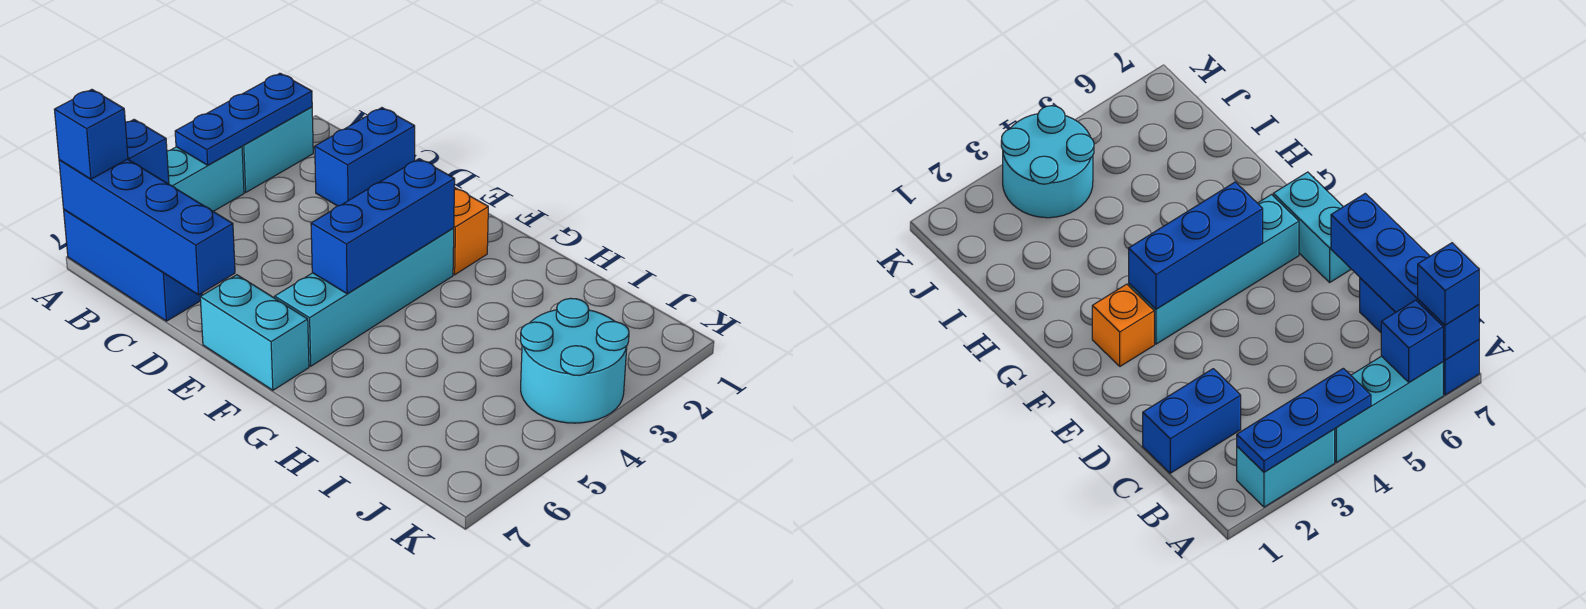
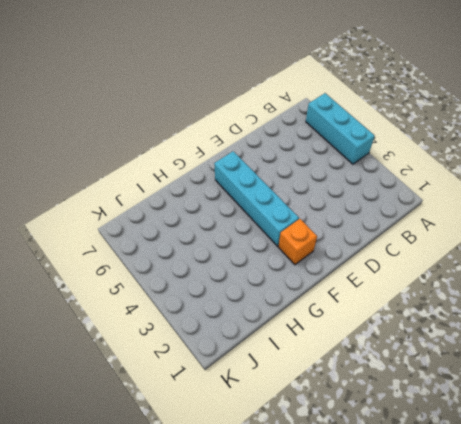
none -> cyan 1x2 brick [242,107,313,192]
none -> blue 1x3 brick [64,210,202,321]
none -> blue 1x2 brick [315,108,415,206]

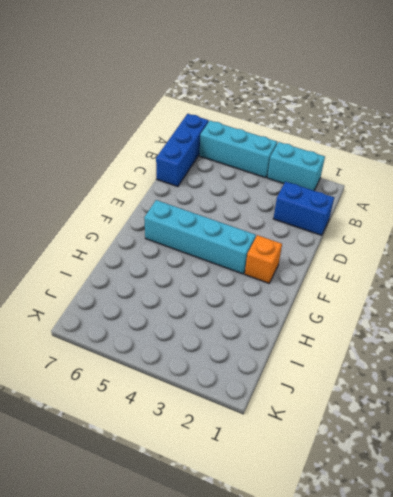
none -> cyan 1x2 brick [200,275,309,390]
none -> cyan 2x2 round brick [521,298,629,423]
none -> blue 1x3 plate [175,73,312,165]

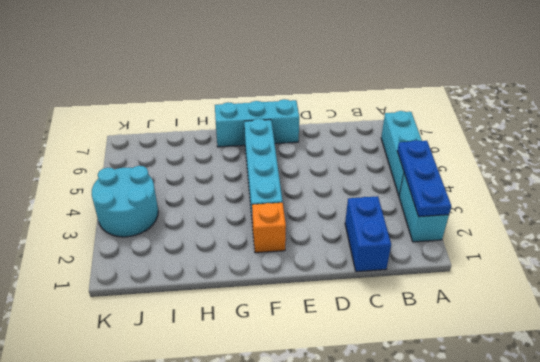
cyan 1x3 brick [215,99,299,147] -> cyan 1x2 brick [200,275,309,390]
none -> blue 1x3 brick [64,210,202,321]
none -> blue 1x1 brick [125,120,169,184]
none -> blue 1x4 brick [59,159,235,295]

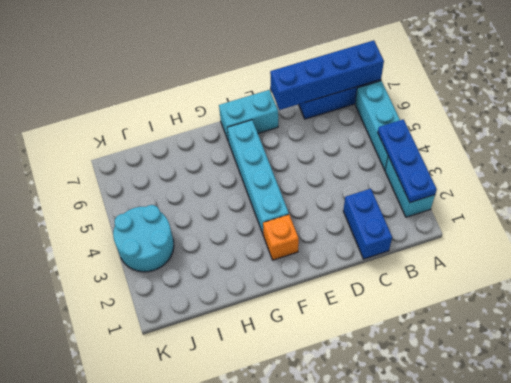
none -> blue 1x1 brick [125,120,169,184]
none -> blue 1x3 brick [311,159,455,294]
none -> blue 1x1 brick [54,90,128,179]

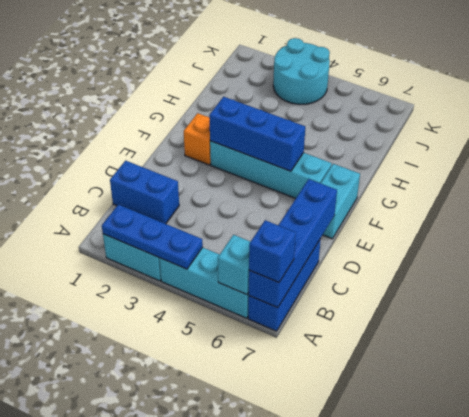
cyan 1x1 brick [218,235,251,295] -> blue 1x1 brick [125,120,169,184]

